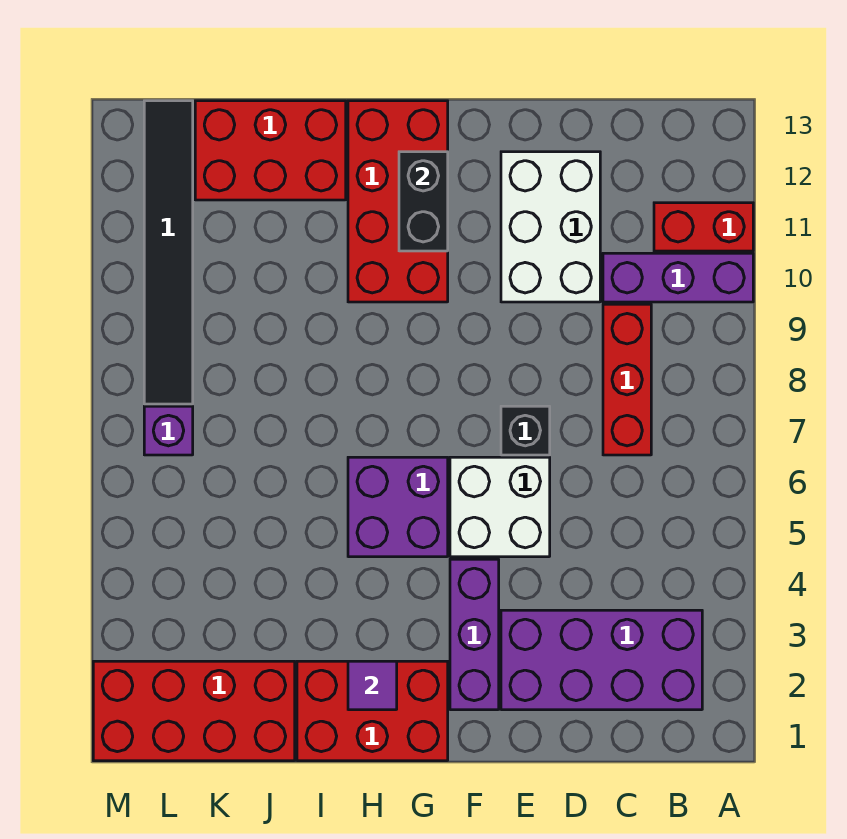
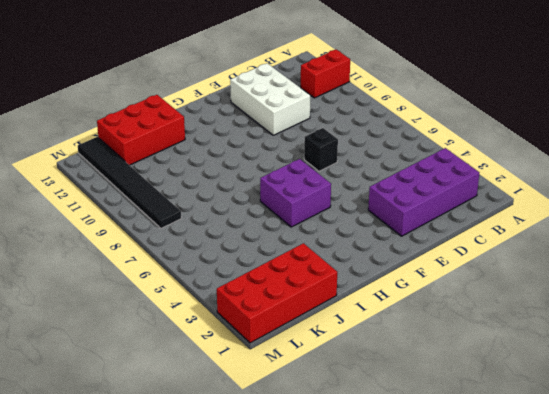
none -> purple 1x3 brick [603,253,753,302]
none -> red 1x3 brick [603,304,651,455]
none -> white 2x2 brick [450,457,550,557]

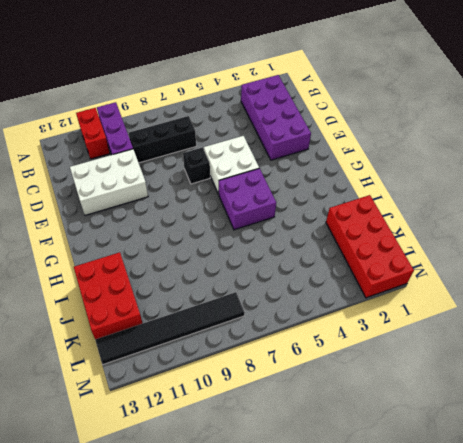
black 1x3 brick [129,116,196,163] -> red 1x3 brick [603,304,651,455]
none -> purple 1x3 brick [450,559,499,710]
none -> red 2x3 brick [297,661,448,761]
none -> red 2x4 brick [348,101,448,302]

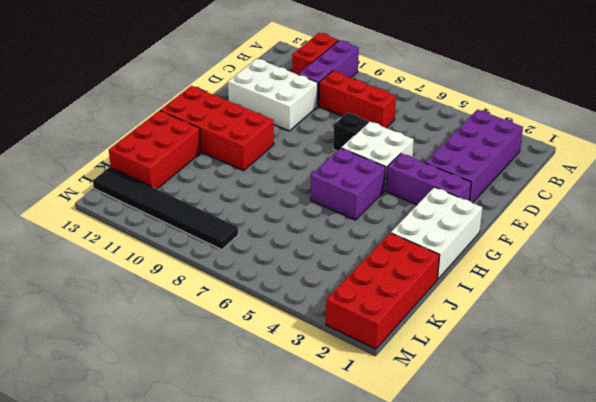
white 2x3 brick [391,187,482,279] -> red 2x3 brick [297,661,448,761]
none -> purple 1x1 brick [144,406,193,455]
none -> black 1x2 brick [399,152,448,251]
none -> purple 1x1 tile [348,661,397,710]

